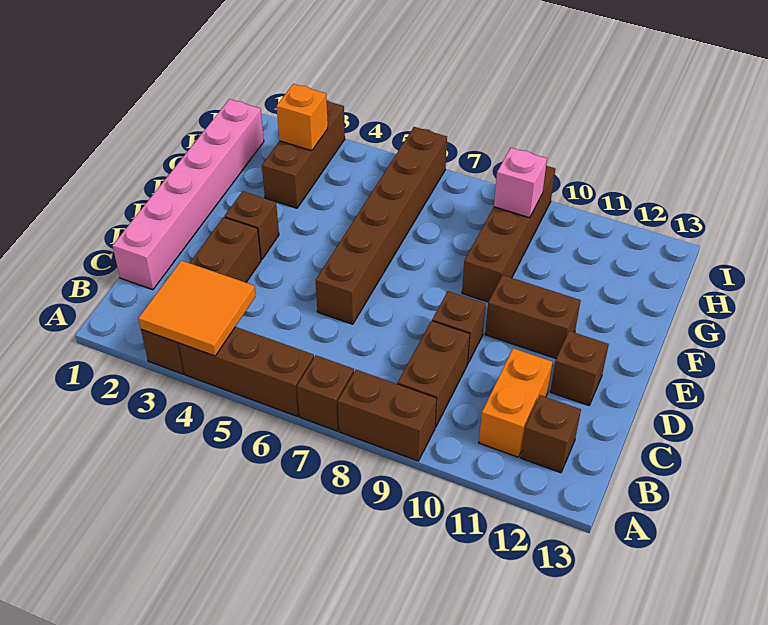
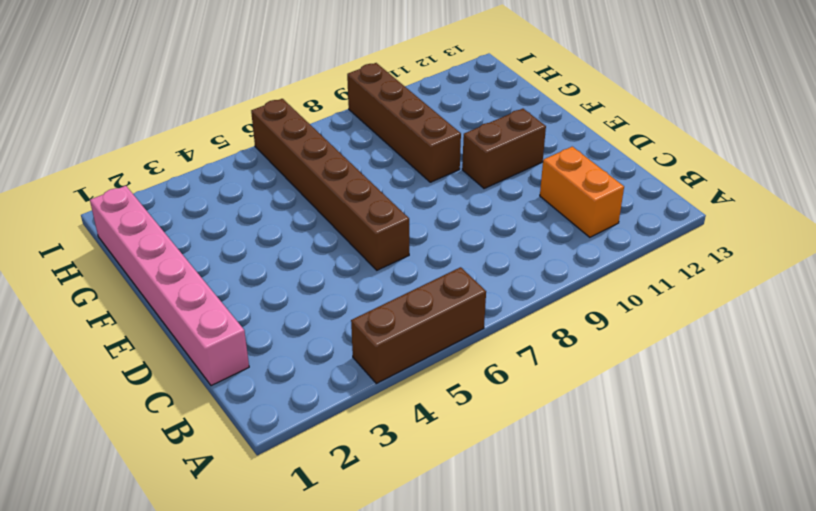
none -> brown 1x4 brick [141,217,261,374]
none -> brown 1x1 brick [297,355,354,431]
none -> brown 1x2 brick [338,370,436,461]

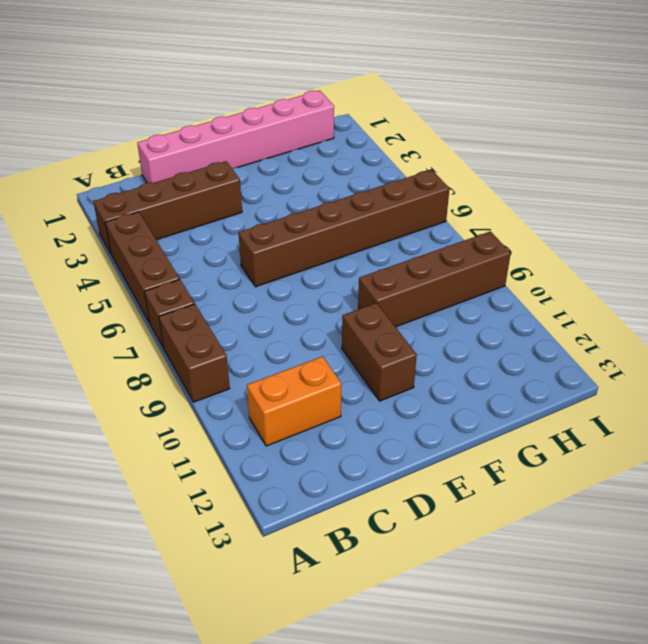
none -> brown 1x2 brick [398,321,470,427]
none -> brown 1x1 brick [521,395,581,473]
none -> brown 1x1 brick [432,291,485,364]

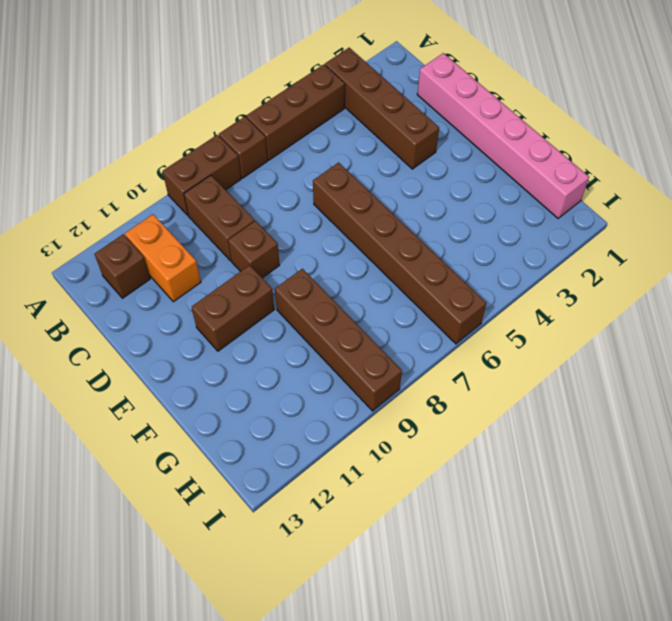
none -> brown 1x1 brick [550,331,609,406]
none -> brown 1x1 brick [225,191,279,260]
none -> brown 1x3 brick [262,101,345,208]

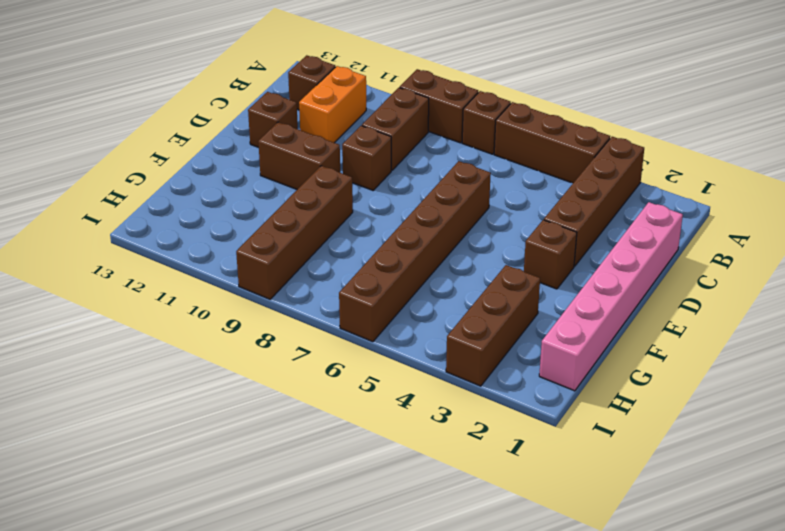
none -> orange 2x2 tile [138,260,256,356]
none -> orange 1x1 brick [276,84,328,151]
none -> pink 1x1 brick [494,148,547,218]

